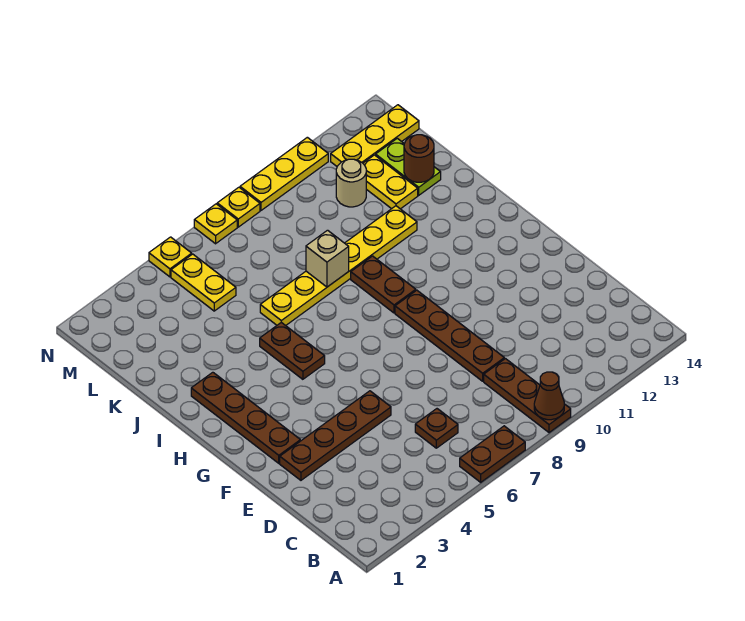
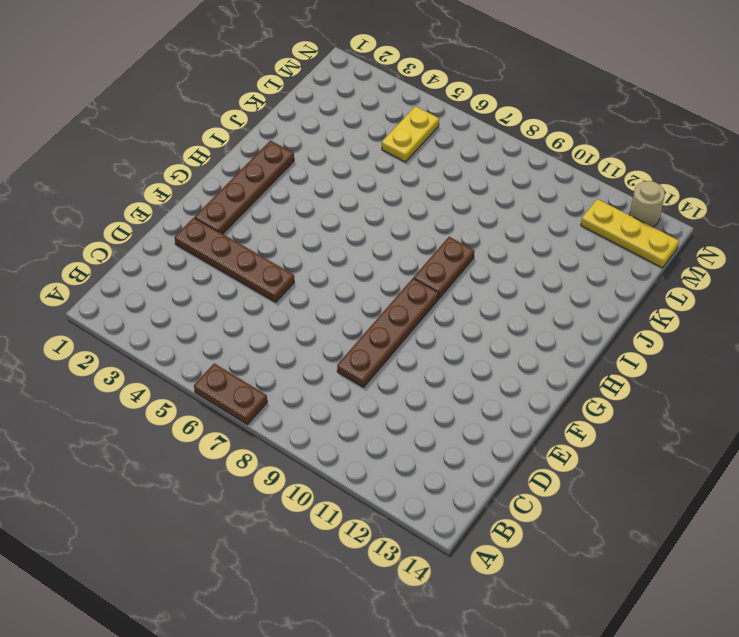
tan 1x1 round brick [630,181,665,227] -> tan 1x1 round brick moved to [336,159,366,207]
none -> brown 1x3 plate [484,359,571,433]
none -> brown 1x1 plate [415,409,458,448]
none -> brown 1x2 plate [260,322,325,379]

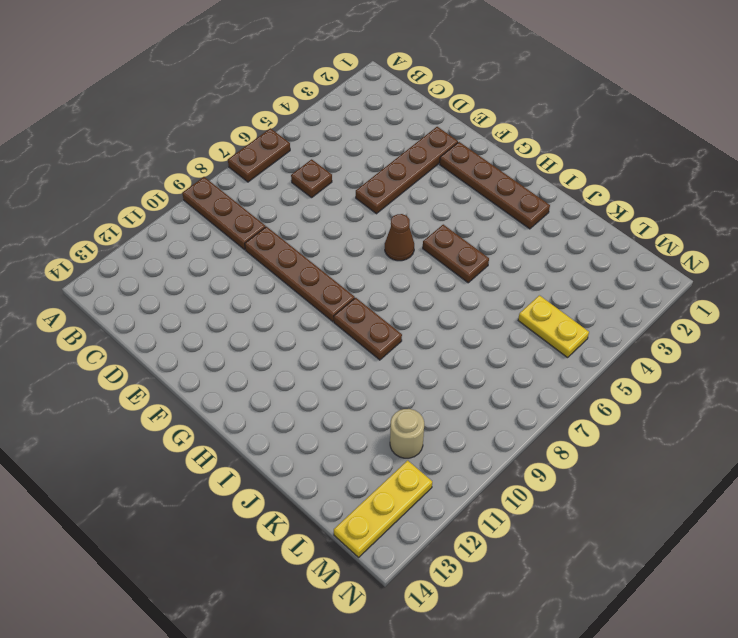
brown 1x1 cone [385,214,414,261] -> brown 1x1 cone moved to [534,372,564,420]
none -> yellow 1x6 plate [260,206,417,326]
none -> yellow 1x2 plate [363,155,418,209]
none -> lime 1x2 plate [376,138,441,195]

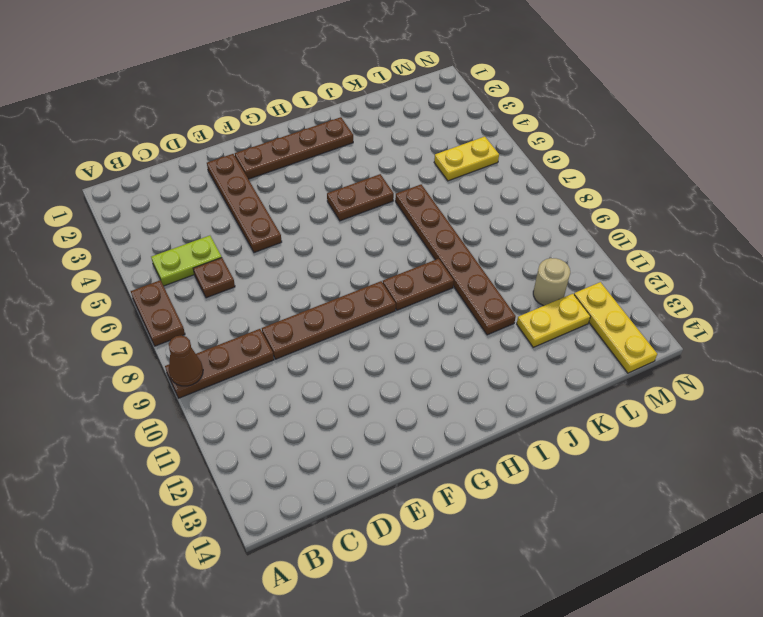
lime 1x2 plate [151,236,222,286] -> lime 1x2 plate moved to [376,138,441,195]
brown 1x6 plate [395,184,516,335] -> yellow 1x6 plate [260,206,417,326]
none -> yellow 1x1 plate [149,237,192,277]
none -> yellow 1x1 plate [194,204,237,244]
none -> yellow 1x1 plate [217,187,260,227]

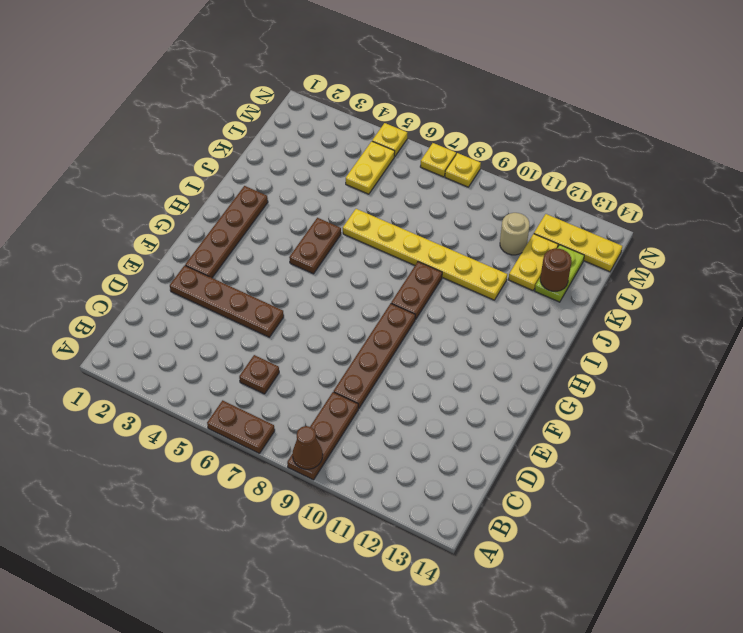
none -> yellow 1x3 plate [240,137,328,210]
none -> tan 1x1 brick [306,230,349,287]

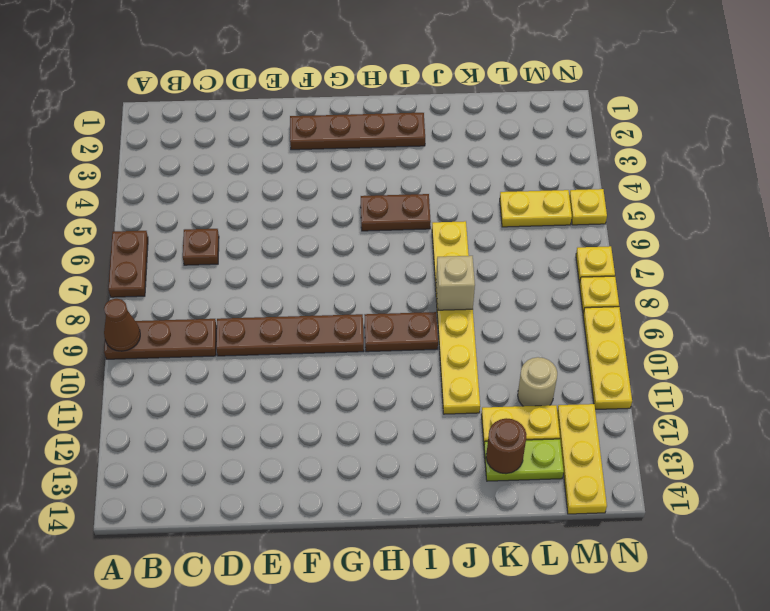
none -> brown 1x4 plate [280,391,391,480]

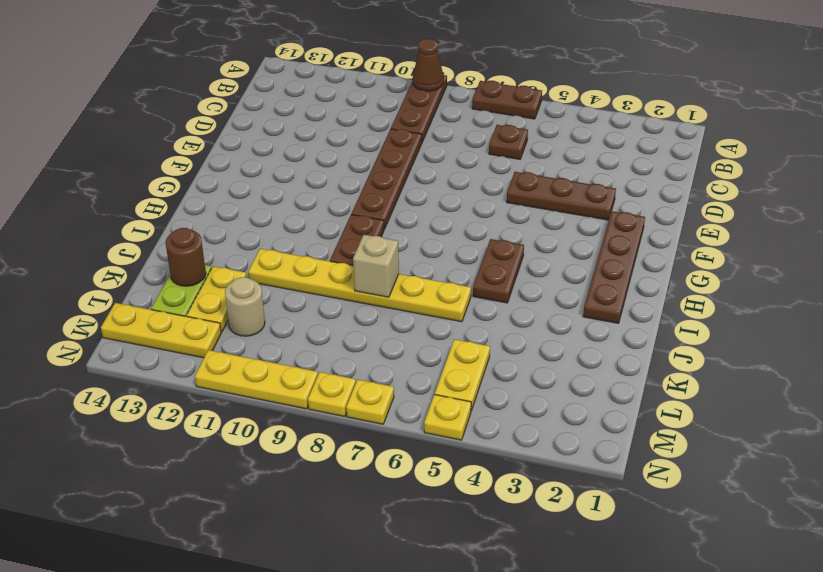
brown 1x3 plate [507,172,616,220] -> brown 1x4 plate [280,391,391,480]

